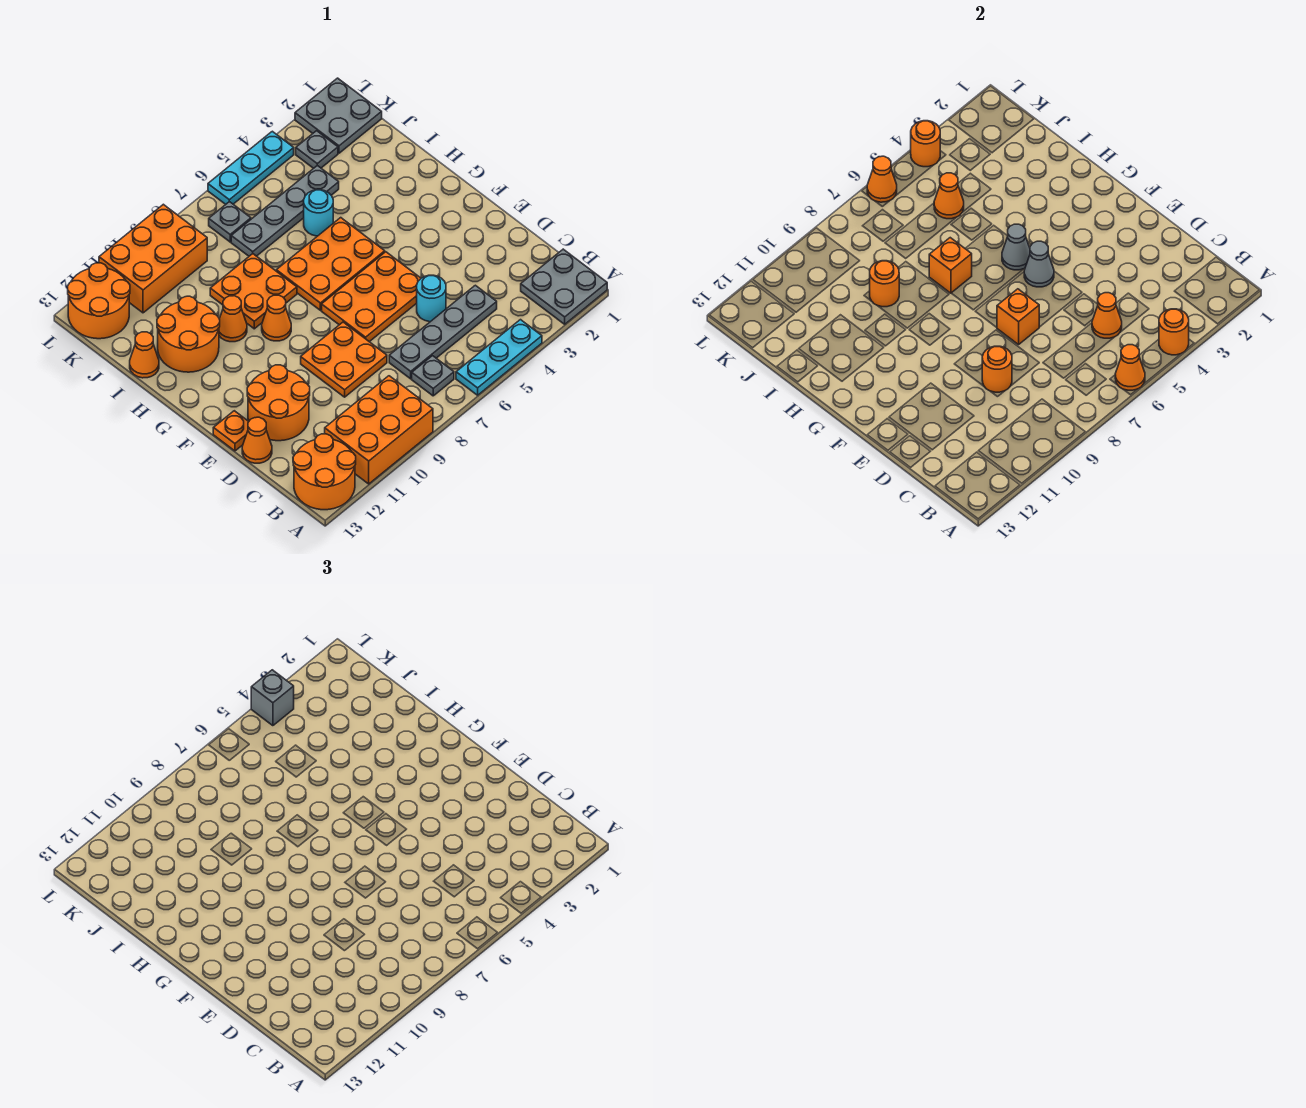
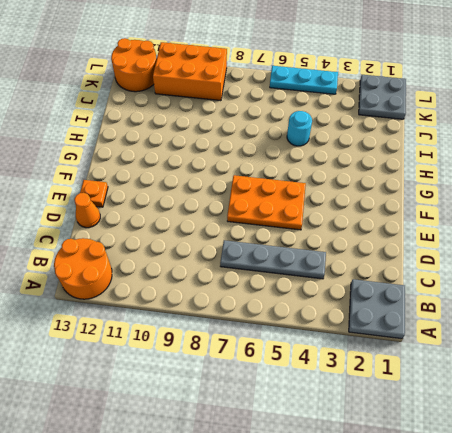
none -> cyan 1x3 plate [456,320,542,395]
none -> orange 2x3 brick [325,376,433,484]
none -> grey 1x1 plate [412,356,454,396]
none -> cyan 1x1 round brick [417,275,446,322]

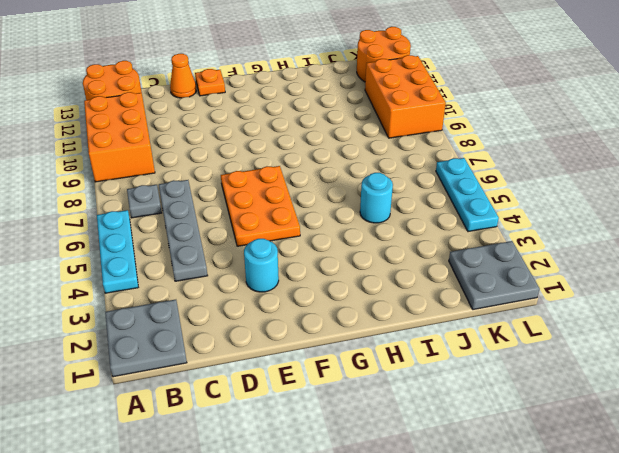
cyan 1x1 round brick [244,239,279,292] -> cyan 1x1 round brick moved to [417,275,446,322]
none -> orange 2x2 plate [301,322,387,397]
none -> orange 2x2 round brick [247,365,310,441]
none -> orange 2x3 plate [276,218,385,310]
none -> orange 1x1 cone [262,295,291,341]

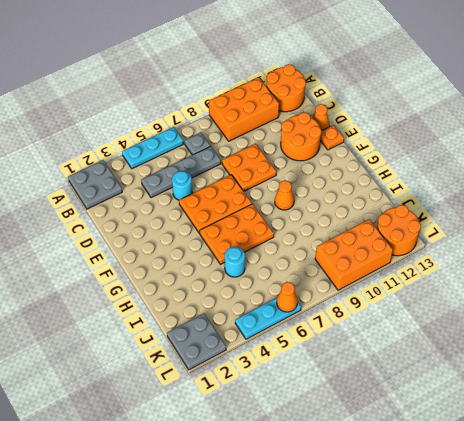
none -> orange 2x2 plate [210,254,297,329]
none -> orange 1x1 cone [219,296,247,342]
none -> orange 2x2 round brick [157,296,220,372]
none -> orange 1x1 cone [130,332,159,378]

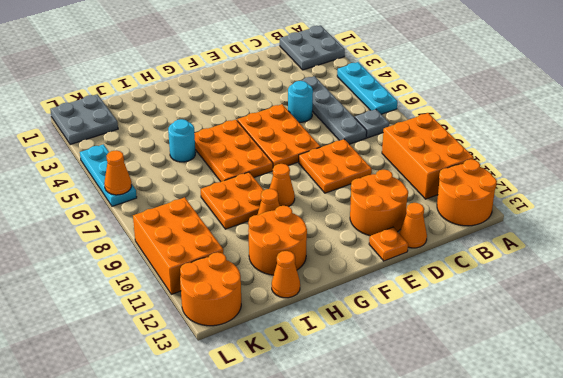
none -> grey 1x4 plate [231,166,339,256]
none -> grey 1x1 plate [296,131,338,168]
none -> grey 1x1 plate [209,202,251,242]
none -> orange 1x1 round brick [1159,309,1189,355]

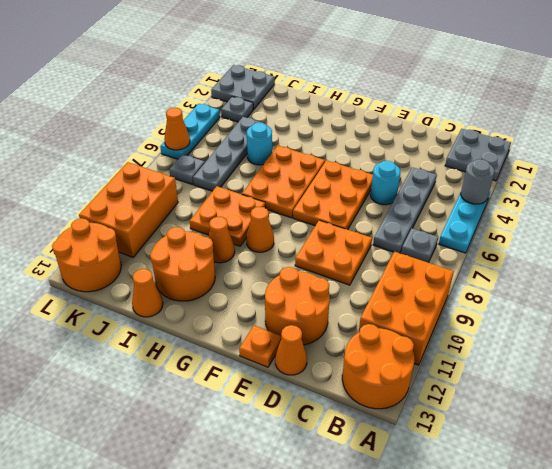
grey 1x1 round brick [461,159,494,204] -> orange 1x1 round brick [1159,309,1189,355]
none -> orange 1x1 cone [1115,345,1145,390]
none -> orange 1x1 cone [1092,293,1122,338]
none -> orange 1x1 round brick [982,346,1012,392]
none -> orange 1x1 brick [997,289,1039,345]

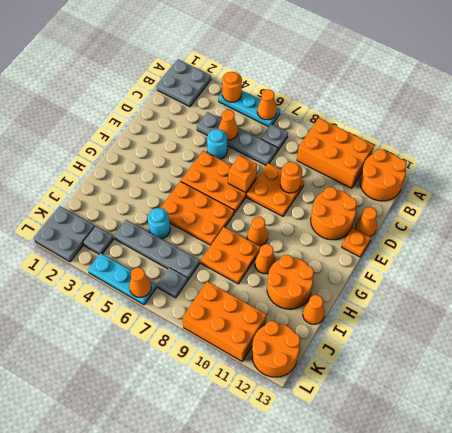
none -> grey 1x1 cone [1024,241,1054,287]
none -> grey 1x1 cone [1002,224,1030,270]
none -> orange 1x1 brick [929,238,972,293]
none -> orange 1x1 round brick [870,261,899,307]

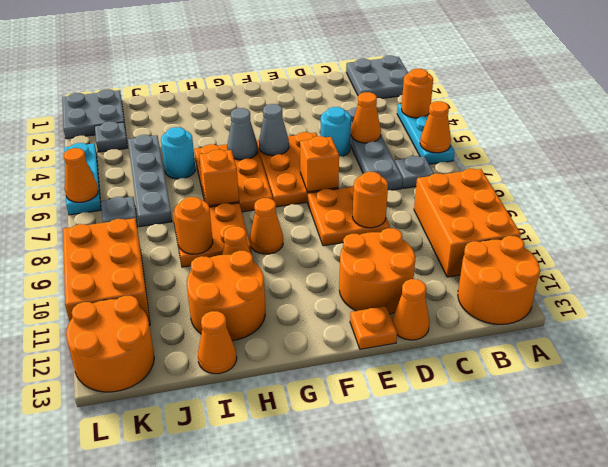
none -> orange 1x1 cone [934,173,964,219]
none -> orange 1x1 round brick [911,121,940,167]
none -> grey 1x1 brick [251,670,294,726]

